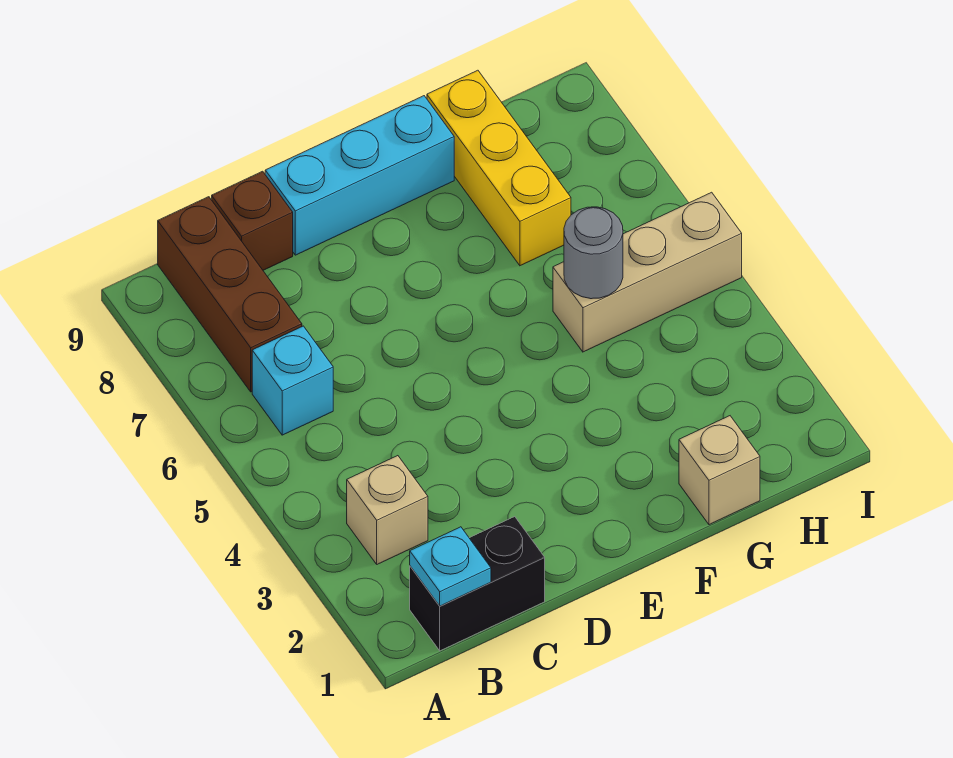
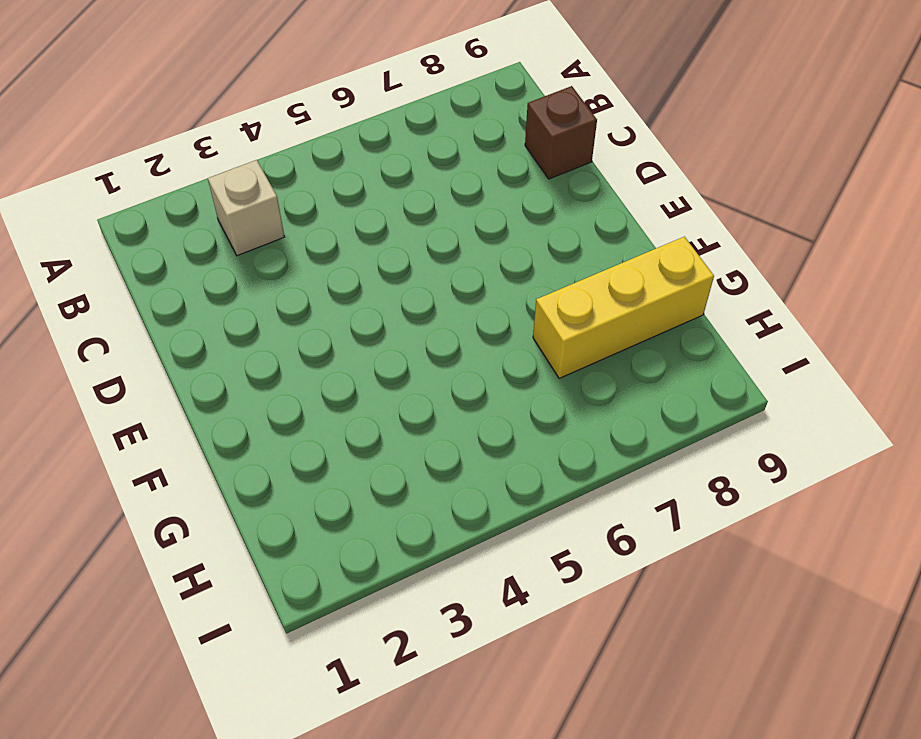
none -> black 1x2 brick [410,517,545,651]
none -> cyan 1x1 brick [252,326,333,435]

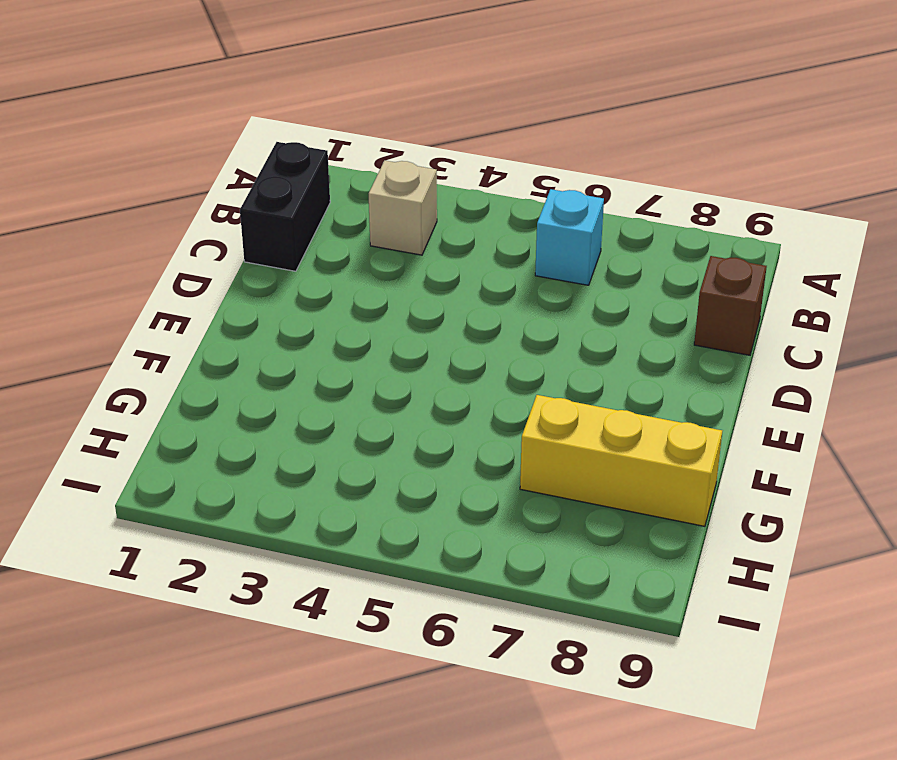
none -> brown 1x3 brick [158,197,302,392]
none -> cyan 1x3 brick [265,96,454,255]

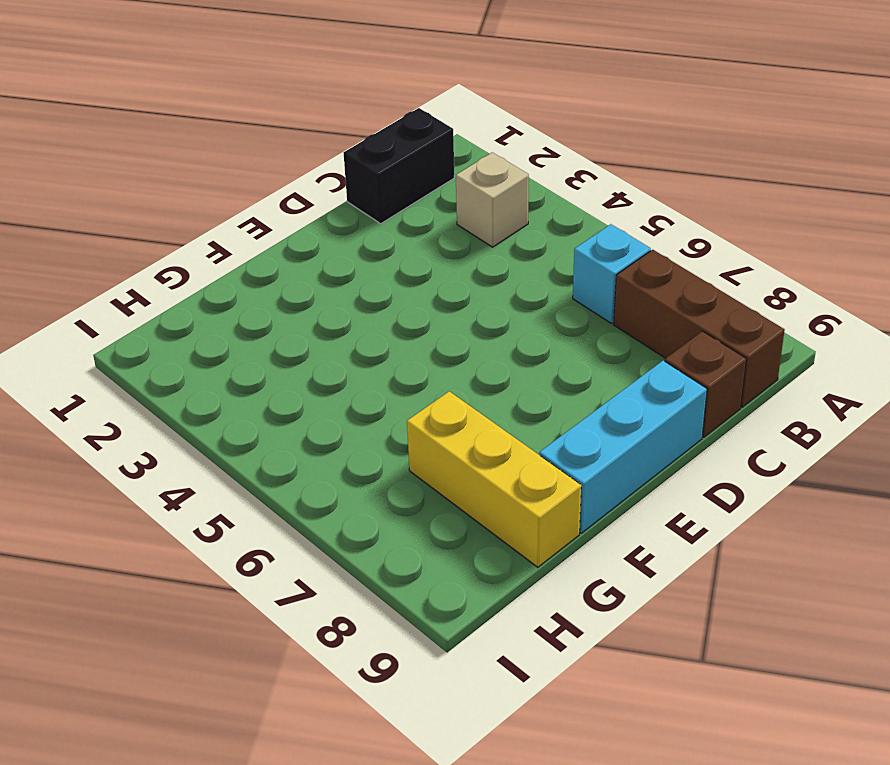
none -> tan 1x1 brick [679,416,760,525]
none -> tan 1x3 brick [553,192,742,352]

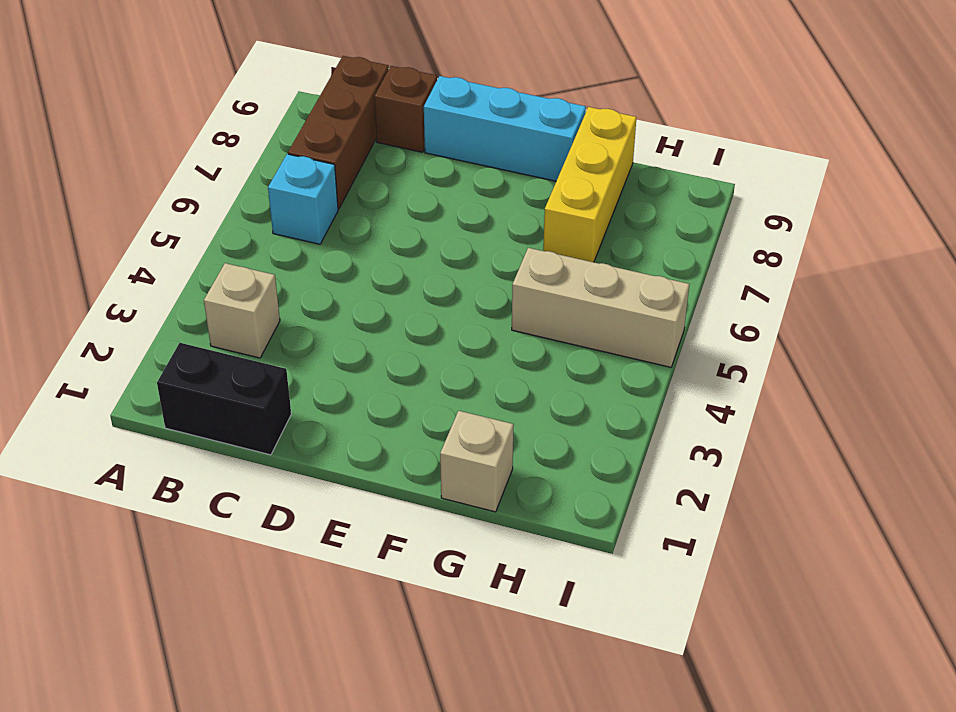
none -> cyan 1x1 plate [410,527,491,606]
none -> grey 1x1 round brick [564,207,623,299]

